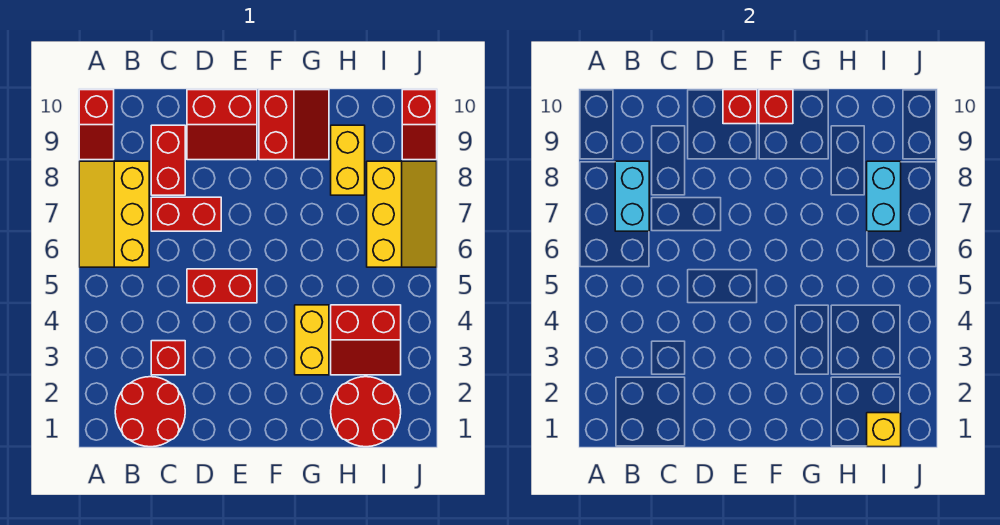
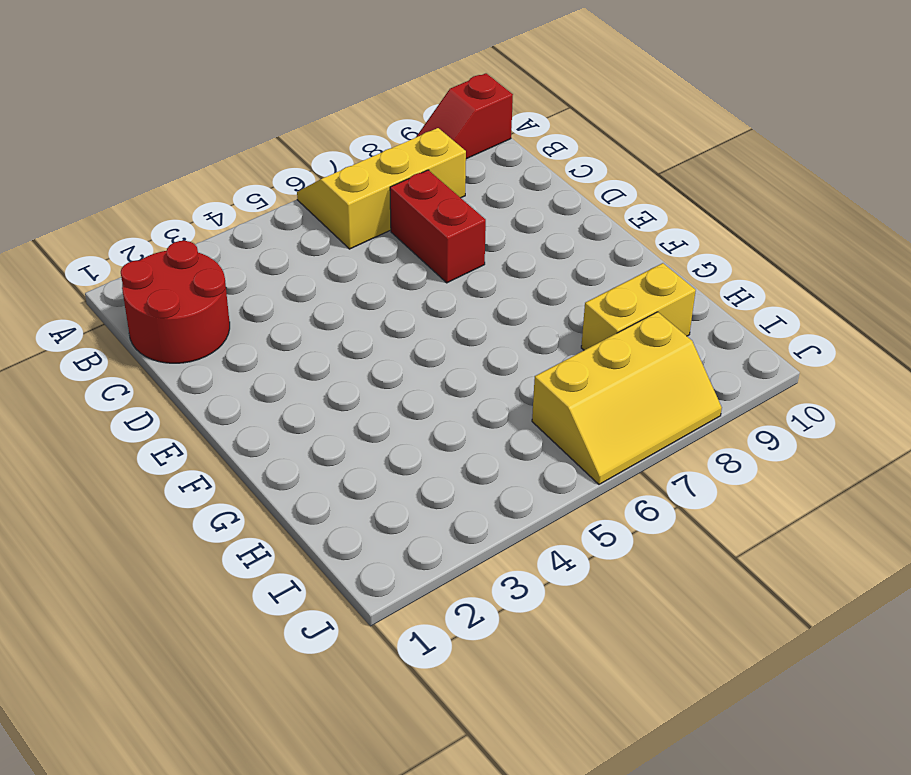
none -> red 1x1 brick [151,341,185,375]
none -> red 1x2 brick [151,125,185,195]
none -> red 1x2 brick [187,269,257,303]

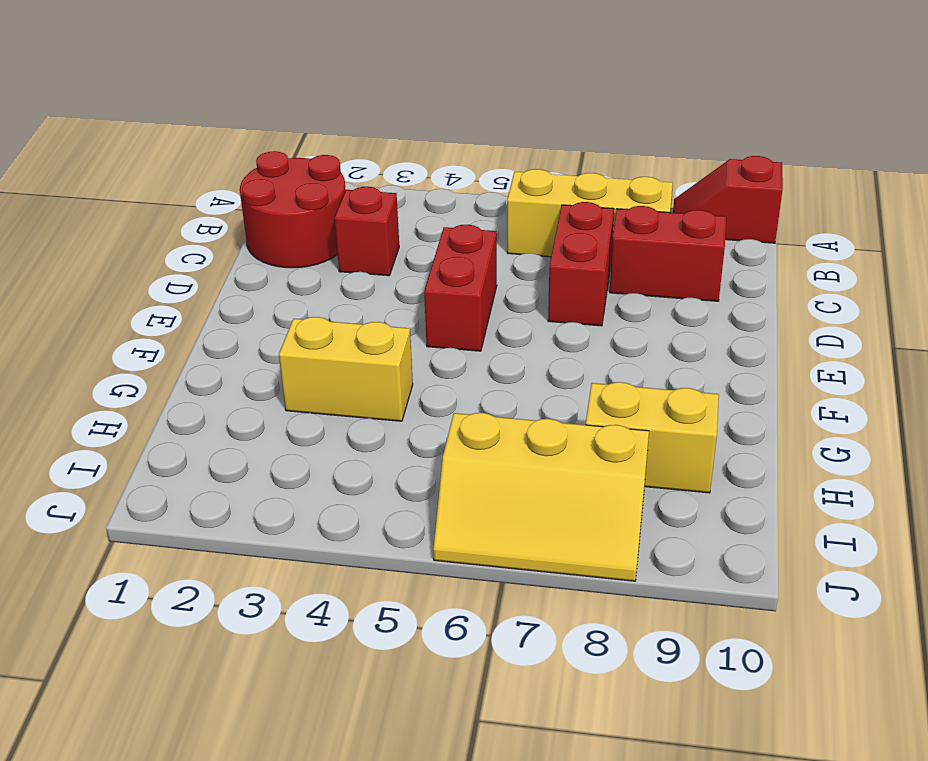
none -> red 2x2 slope [187,90,257,160]
none -> red 2x2 slope [259,90,329,160]
none -> red 2x2 round brick [331,377,401,447]

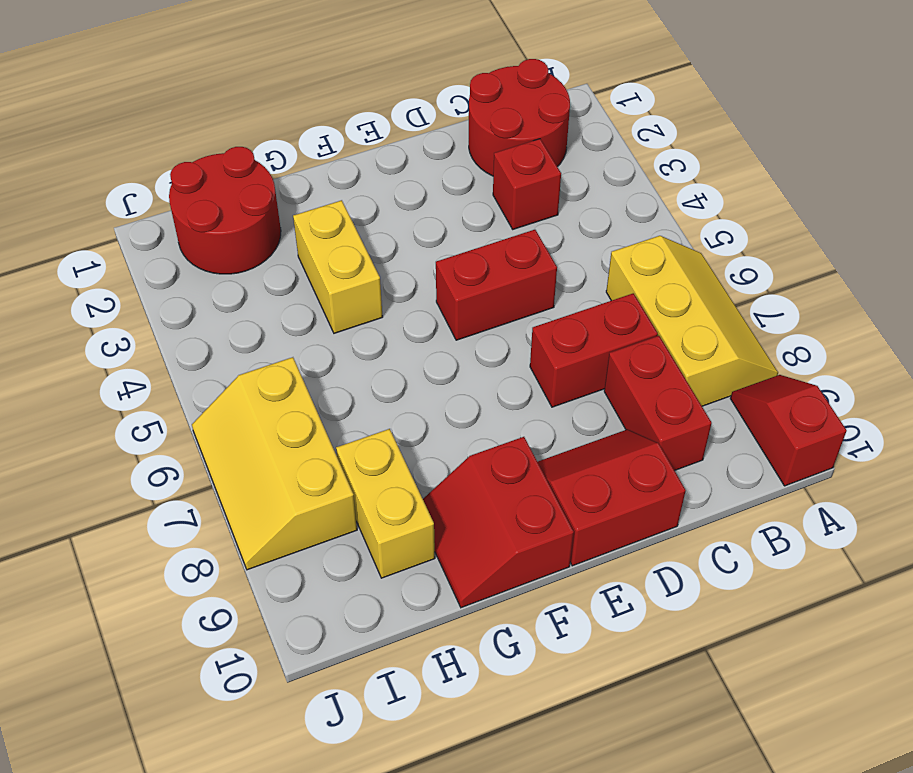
none -> red 2x2 slope [331,305,401,375]
none -> red 1x2 slope [402,90,437,160]
none -> cyan 1x2 brick [615,161,649,231]

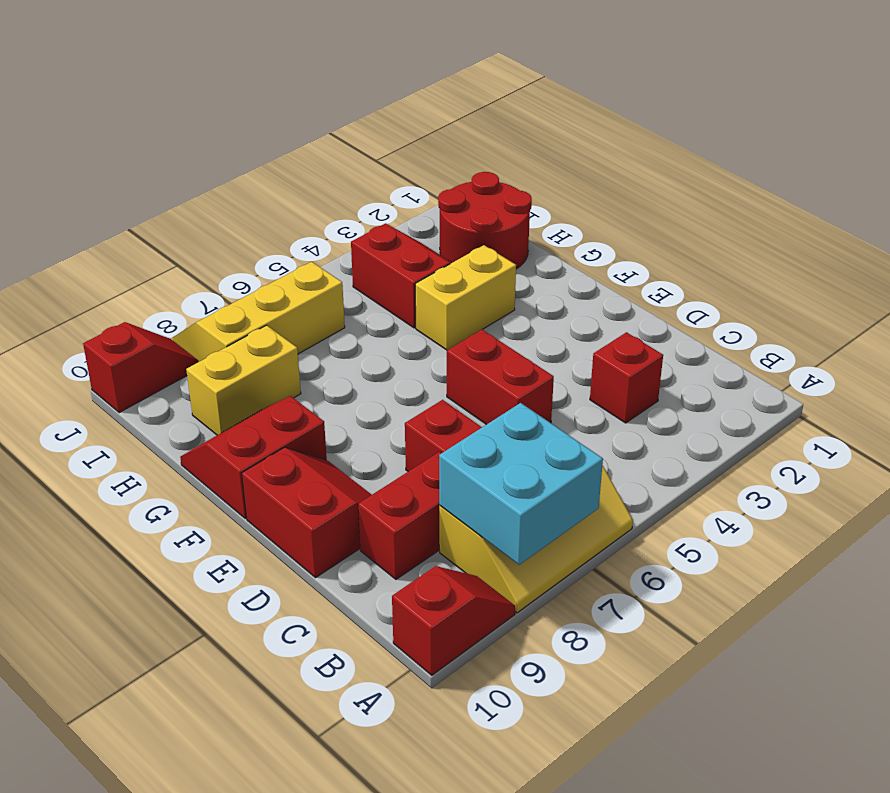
cyan 2x2 brick [439,403,603,565] -> cyan 1x2 brick [615,161,649,231]
none -> red 2x2 round brick [115,377,185,447]
none -> red 1x1 brick [723,90,757,124]
none -> red 1x1 brick [759,90,793,124]

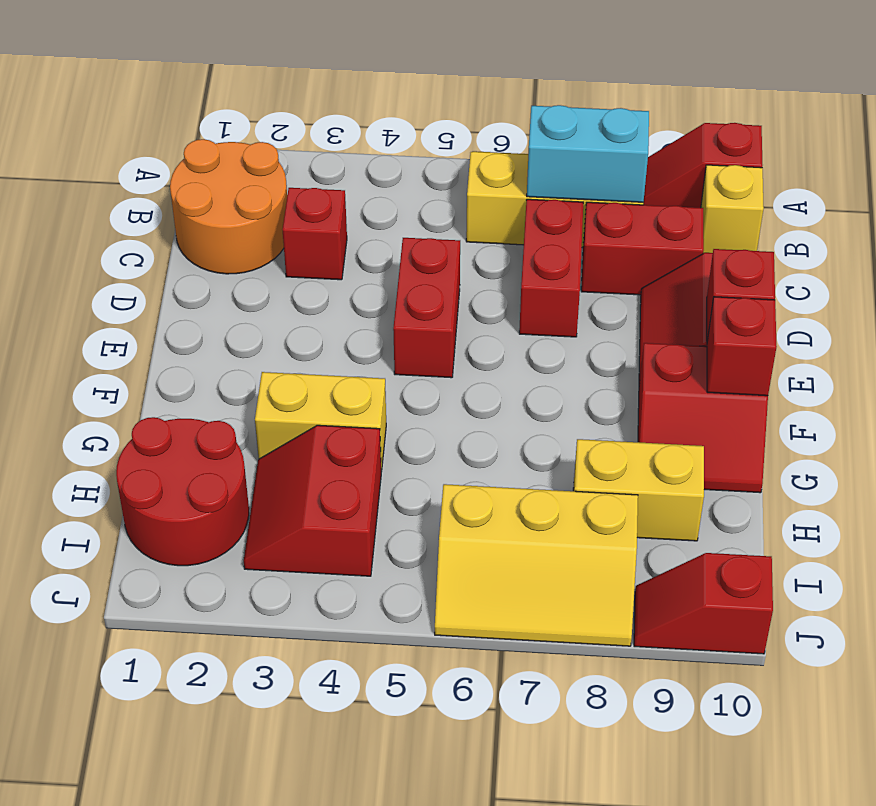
orange 2x2 round brick [170,139,287,274] -> red 2x2 round brick [115,377,185,447]
yellow 1x1 brick [701,165,764,253] -> yellow 1x1 brick moved to [867,413,901,447]
none -> cyan 1x2 brick [867,161,901,231]

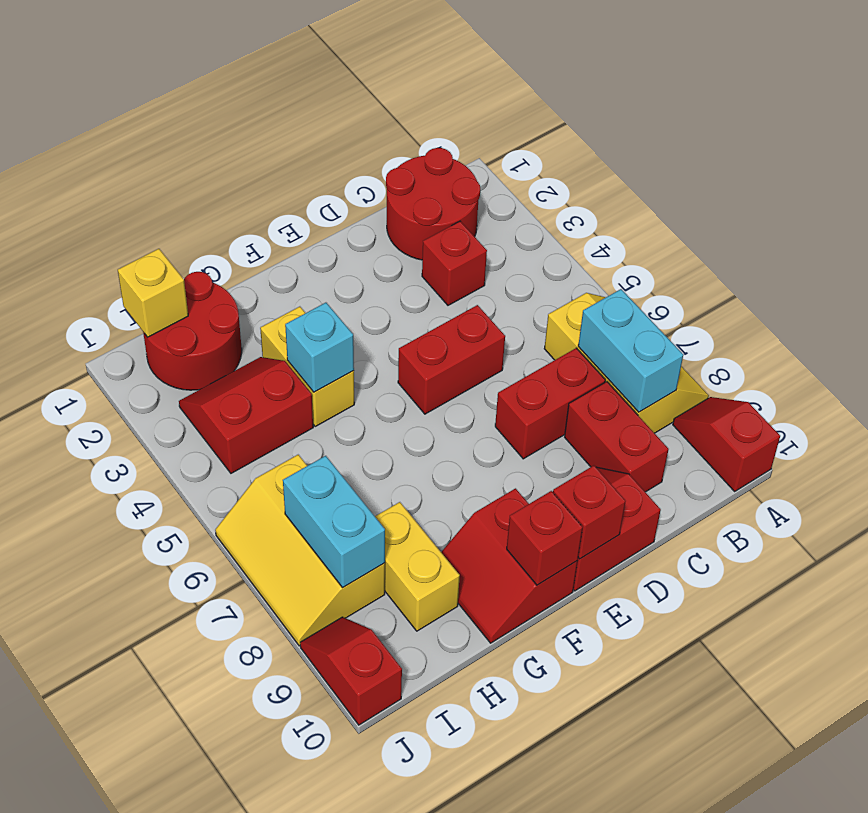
cyan 1x1 brick [285,303,354,392] -> none

